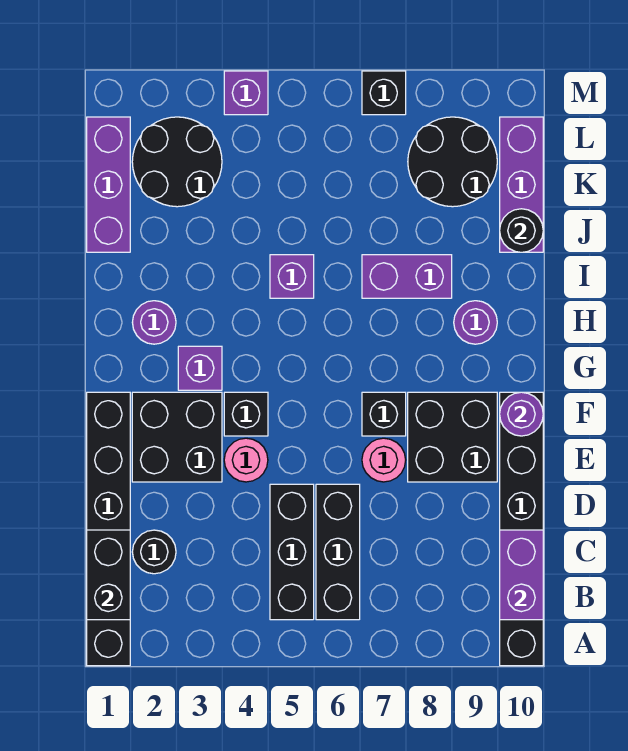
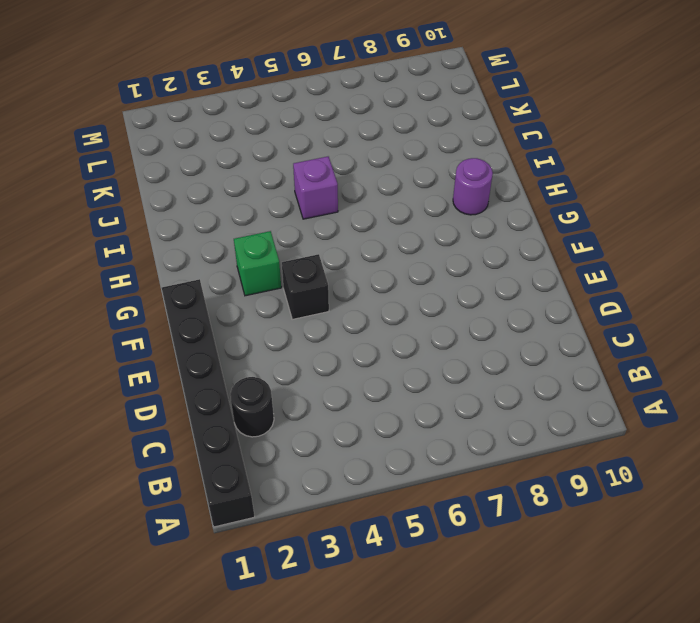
green 1x1 brick [234,231,281,296] -> purple 1x1 brick [178,346,222,390]
none -> black 1x6 brick [500,392,543,666]
none -> black 1x3 brick [270,484,314,620]
none -> black 1x3 brick [316,484,360,620]

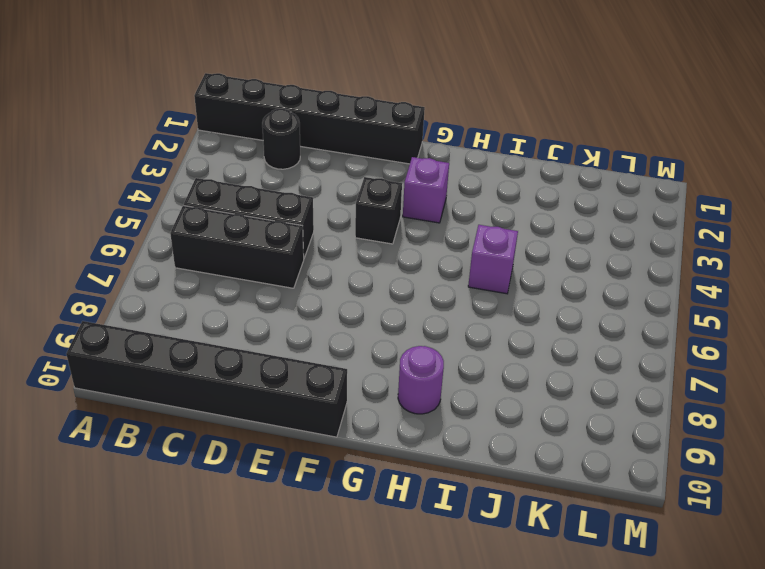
none -> black 2x2 brick [132,392,222,482]
none -> pink 1x1 round brick [224,438,268,482]
none -> pink 1x1 round brick [362,438,406,482]

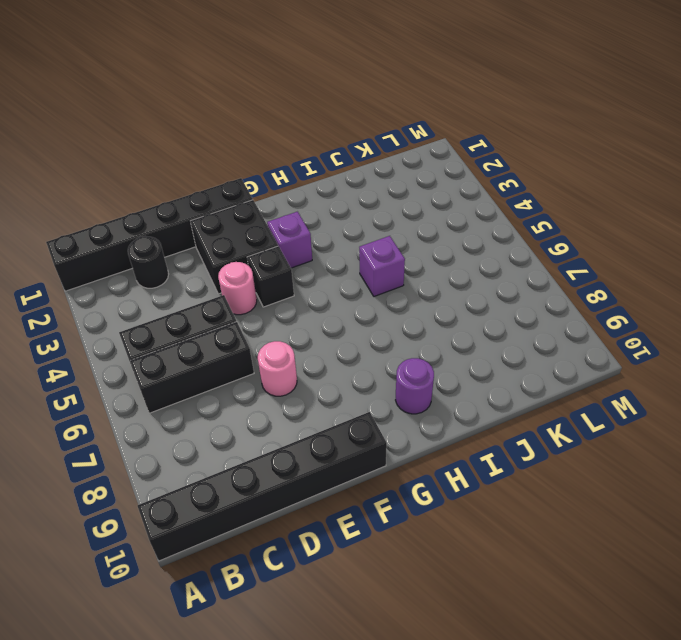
none -> black 2x2 brick [408,392,497,482]
none -> black 1x1 brick [362,392,406,436]
none -> purple 1x1 round brick [132,301,176,344]

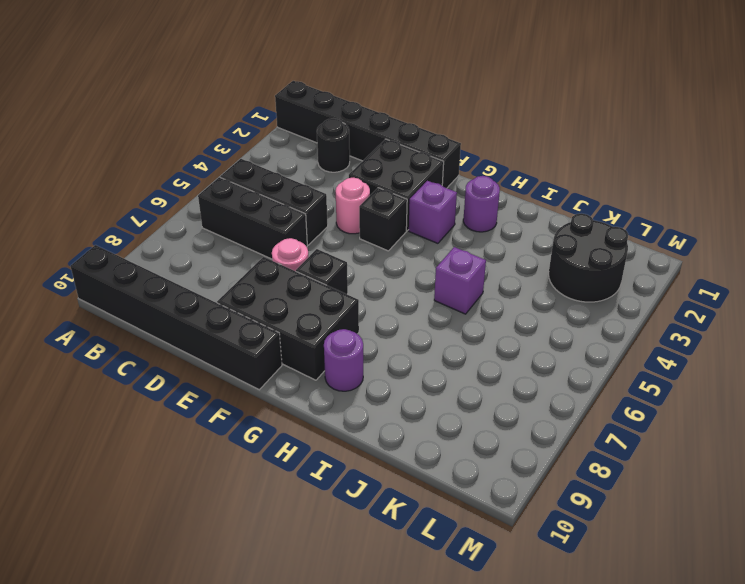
black 2x3 brick [217,257,359,380] -> black 2x2 brick [408,392,497,482]
none -> purple 1x2 brick [362,255,452,298]
none -> purple 1x3 brick [87,117,130,252]
none -> purple 1x3 brick [500,117,543,252]

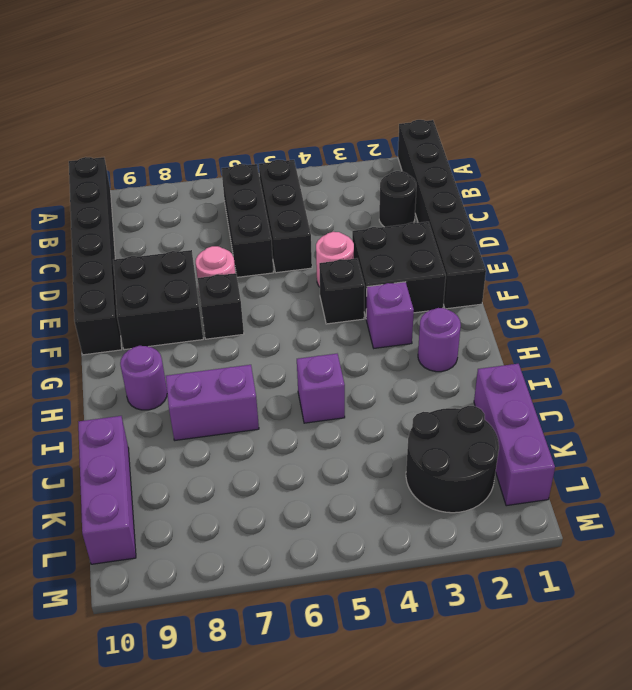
none -> black 2x2 round brick [408,117,497,207]
none -> purple 1x1 brick [224,71,268,115]
none -> black 1x1 brick [362,71,406,115]

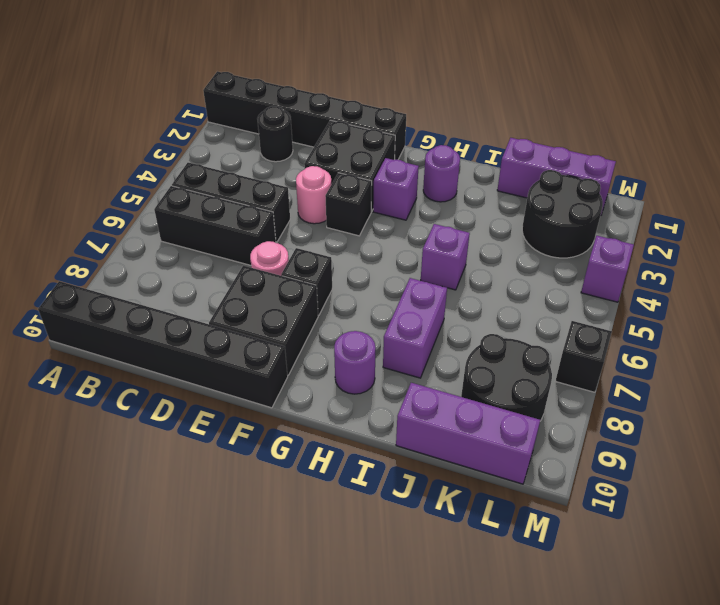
none -> black 1x2 brick [87,530,130,620]
none -> purple 1x2 brick [500,530,543,620]
none -> purple 1x1 round brick [500,392,543,436]

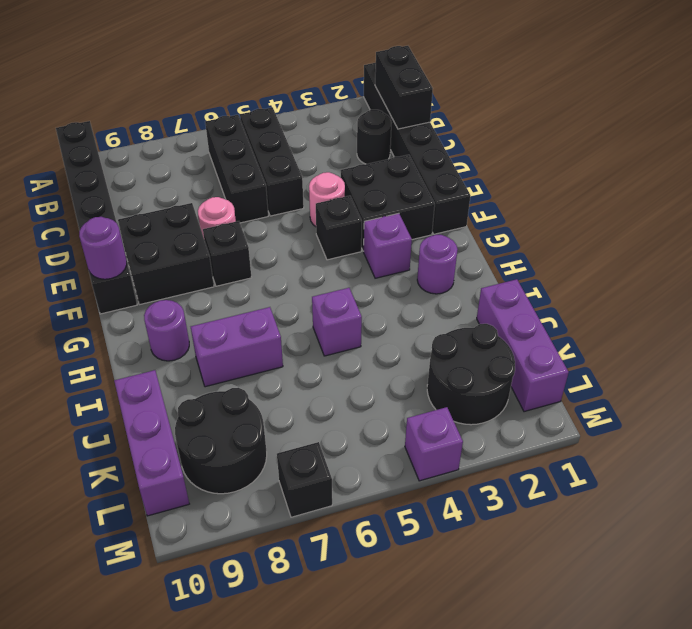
none -> purple 1x2 brick [500,530,543,620]
none -> black 1x1 round brick [500,209,543,252]

